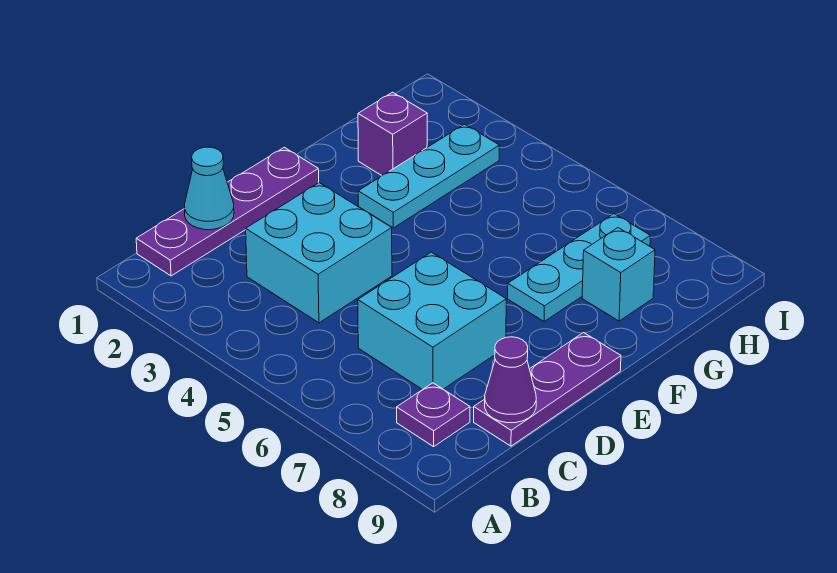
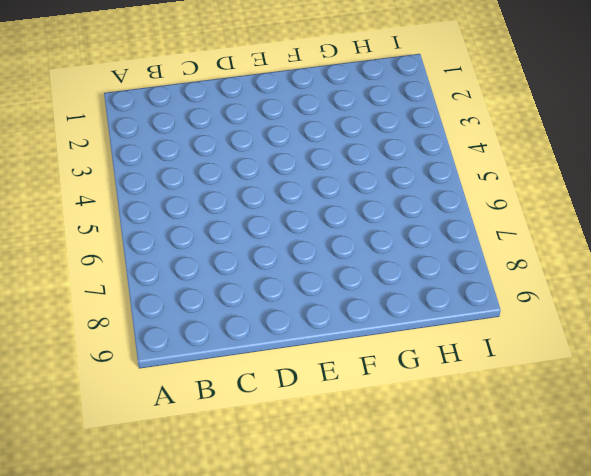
none -> purple 1x4 plate [136,147,319,276]
none -> purple 1x1 plate [397,383,470,447]

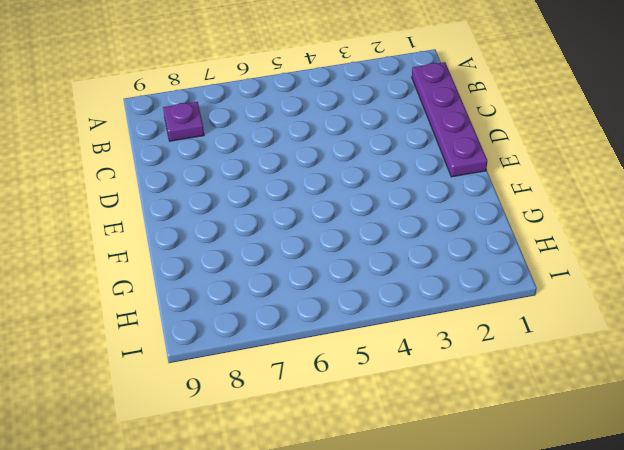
none -> cyan 2x2 brick [246,183,392,323]
none -> cyan 2x2 brick [358,252,506,390]

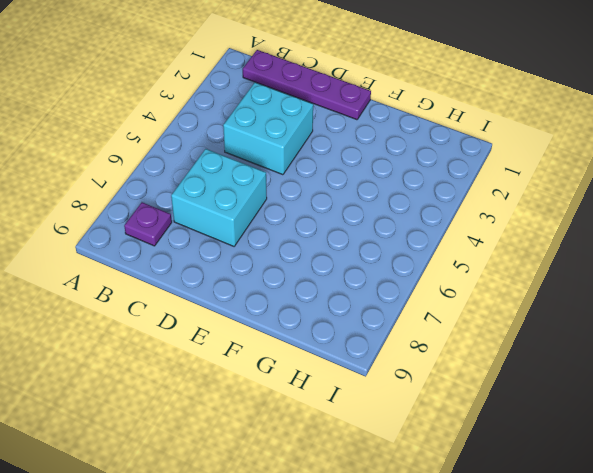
none -> purple 1x3 plate [474,333,621,446]
none -> cyan 1x3 plate [358,124,499,228]

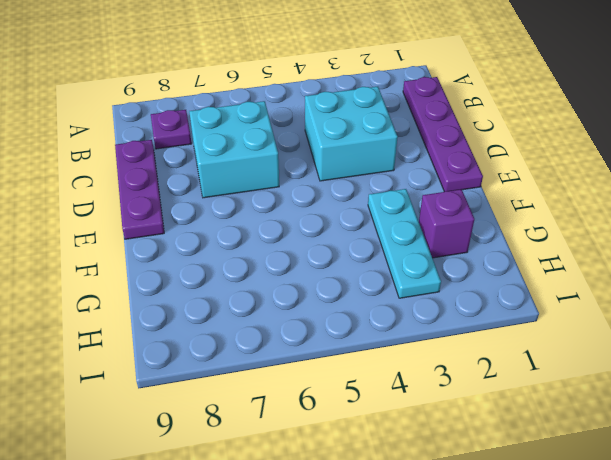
none -> cyan 1x3 plate [508,214,650,322]
none -> cyan 1x1 brick [582,228,655,321]

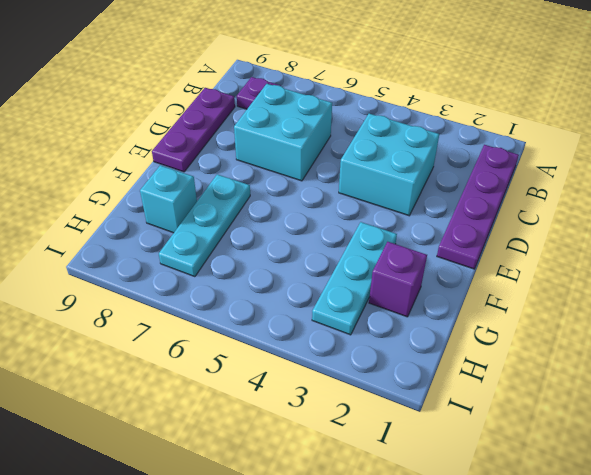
none -> cyan 1x1 cone [184,147,234,230]
none -> purple 1x1 cone [485,337,536,423]

